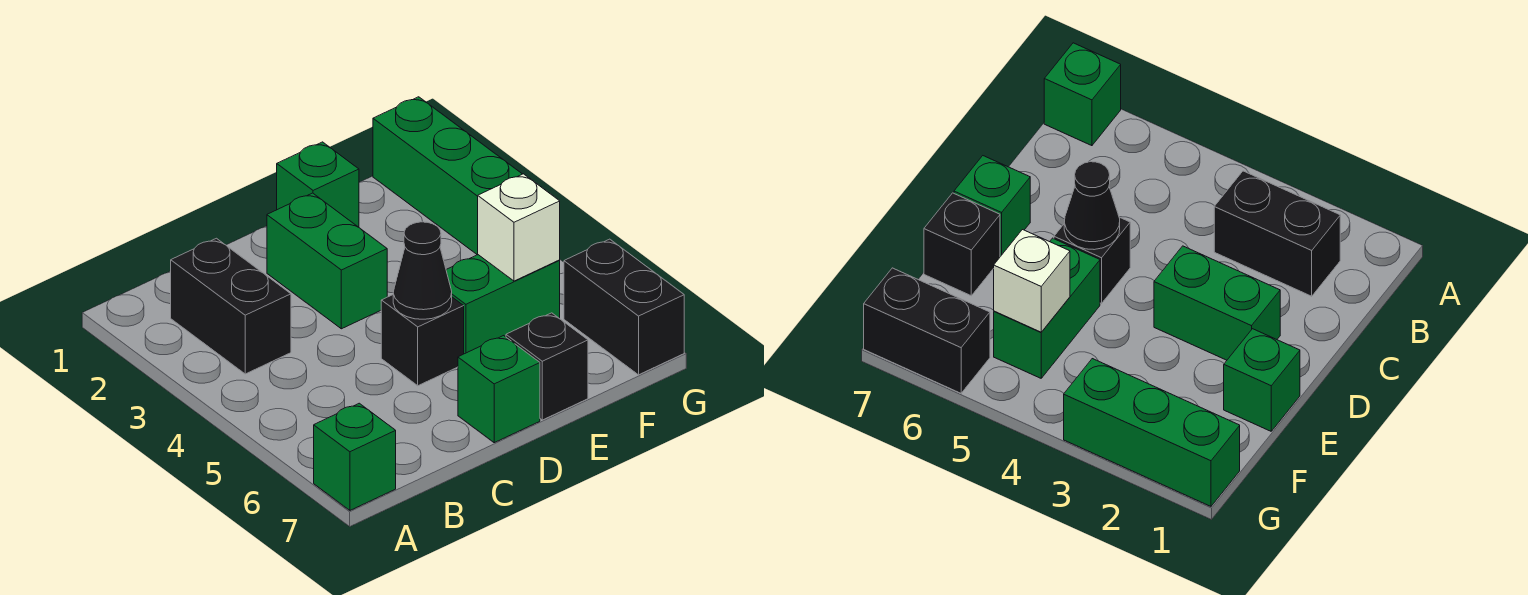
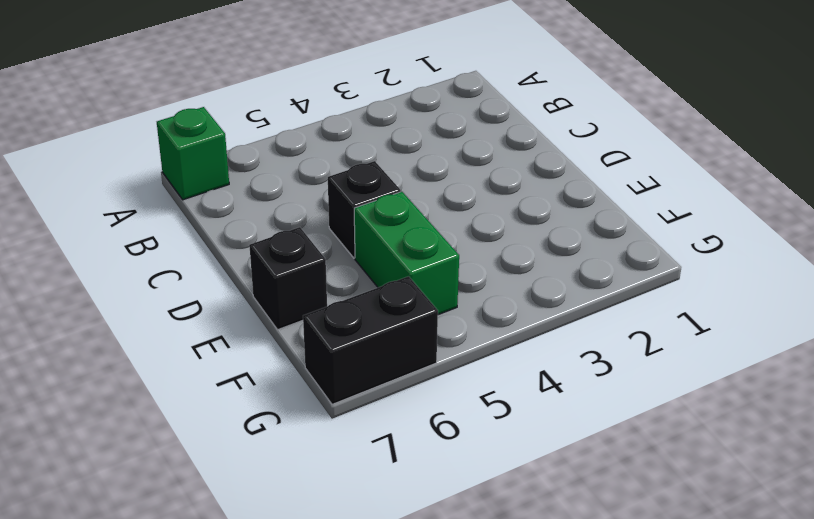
none -> black 1x2 brick [171,238,291,374]
none -> green 1x2 brick [267,193,387,329]
none -> green 1x1 brick [458,336,540,443]

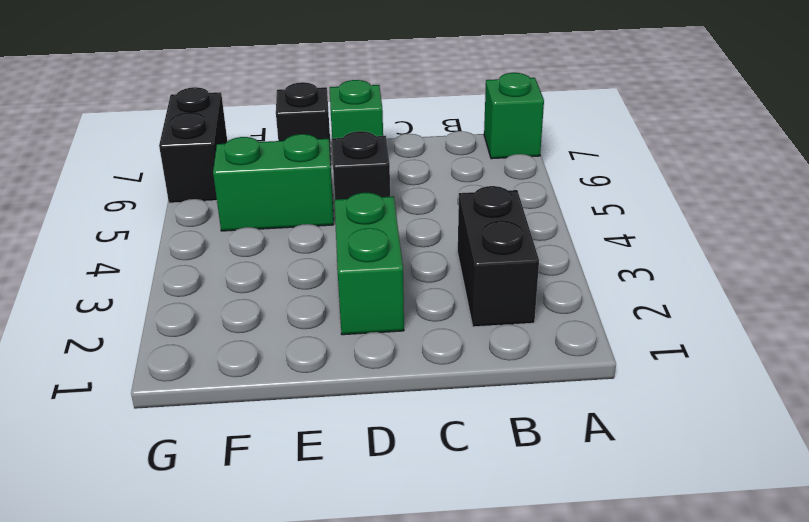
none -> green 1x1 brick [277,142,359,227]
none -> green 1x3 brick [373,97,522,255]
none -> black 1x1 cone [393,222,452,319]

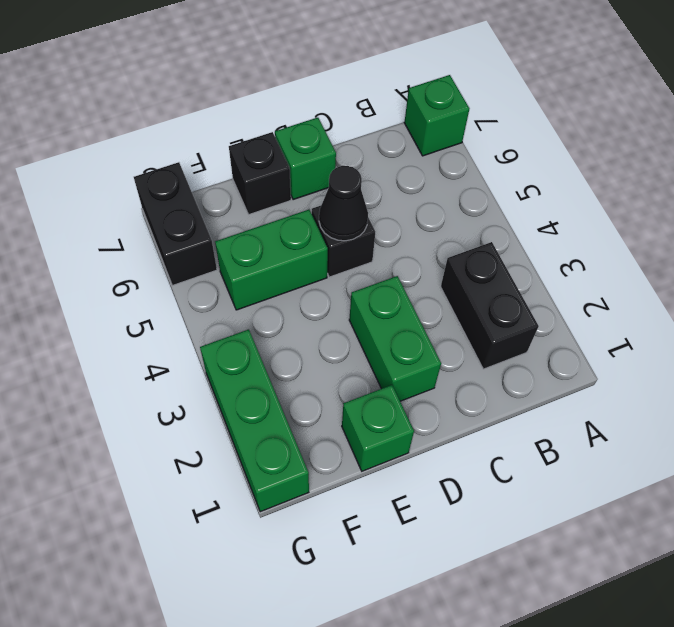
none -> white 1x1 brick [478,174,560,281]

